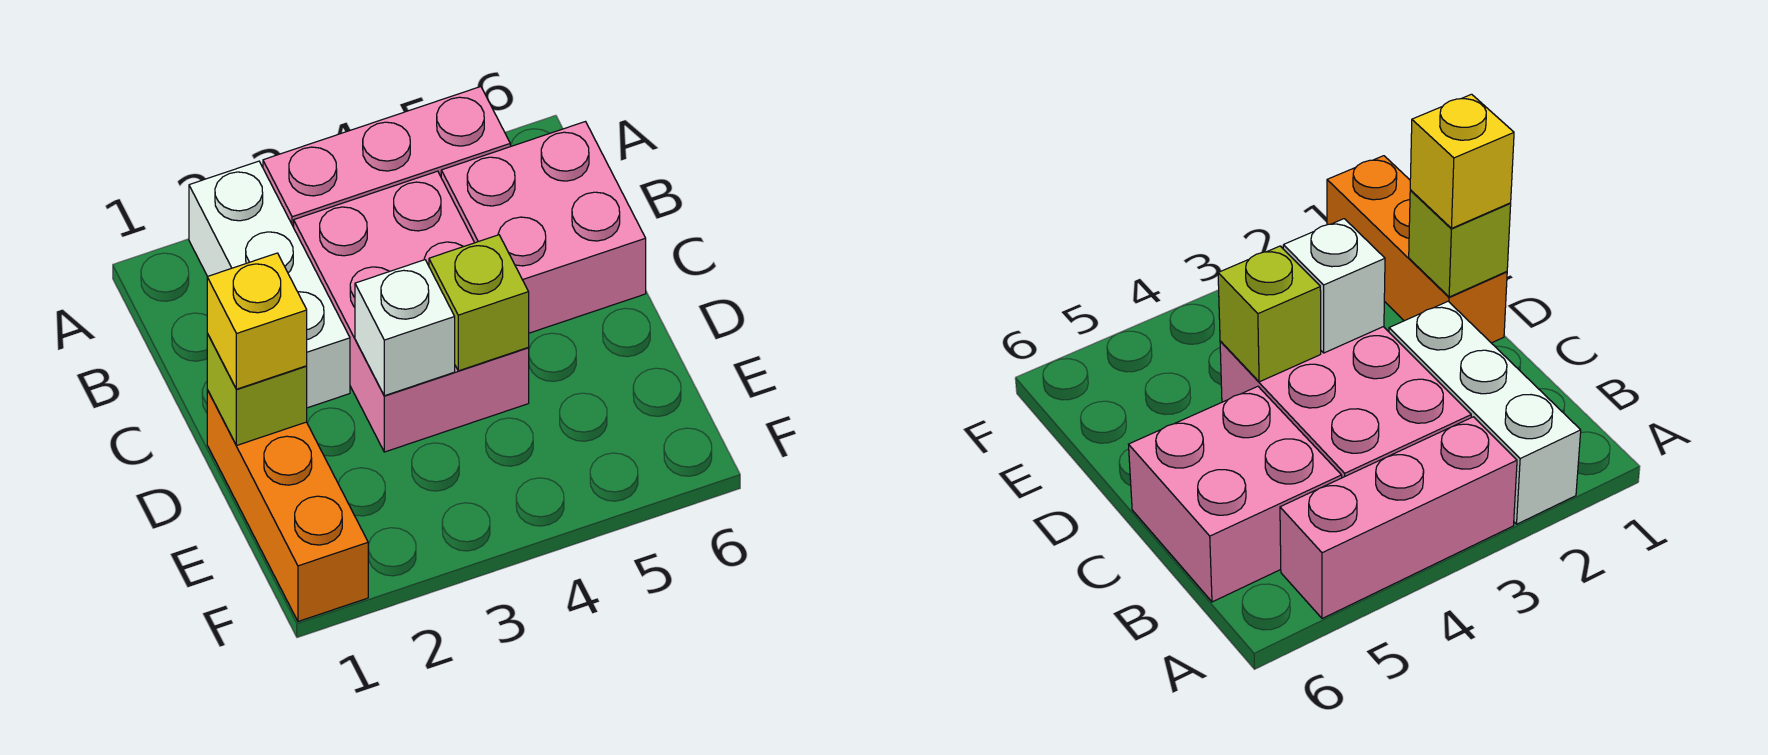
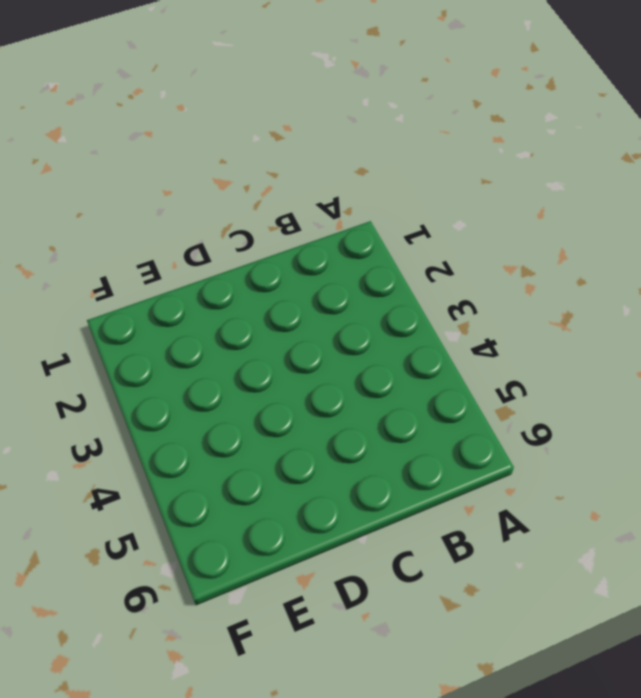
none -> white 1x3 brick [189,161,350,408]
none -> pink 1x3 brick [263,87,510,227]

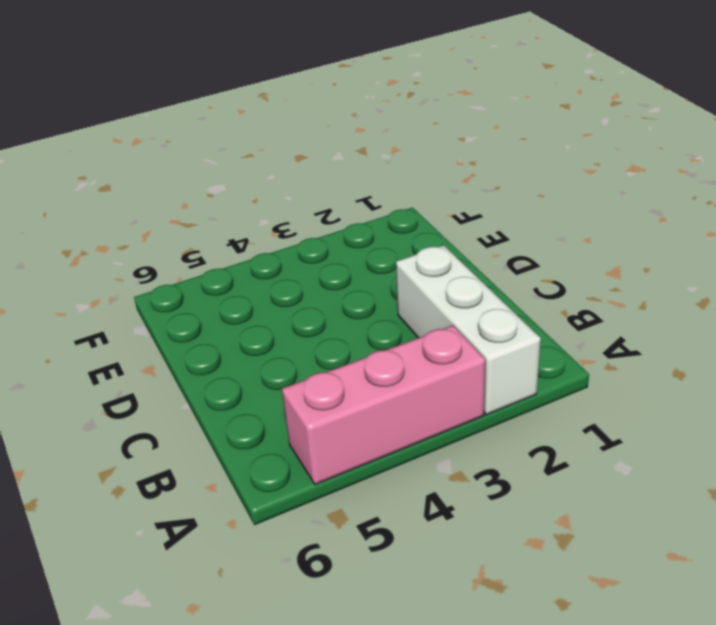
none -> pink 2x3 brick [294,171,529,452]
none -> pink 2x2 brick [441,122,646,333]

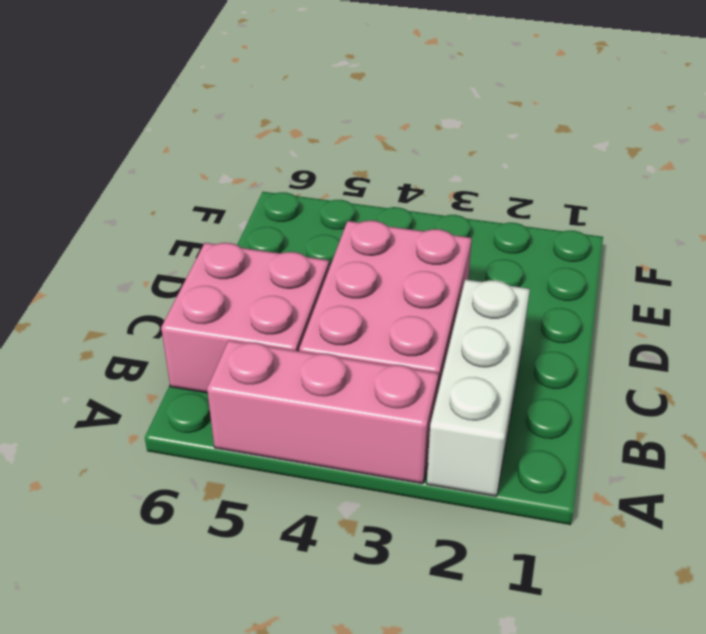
none -> orange 1x3 brick [207,390,368,622]
none -> lime 1x1 brick [207,334,307,446]

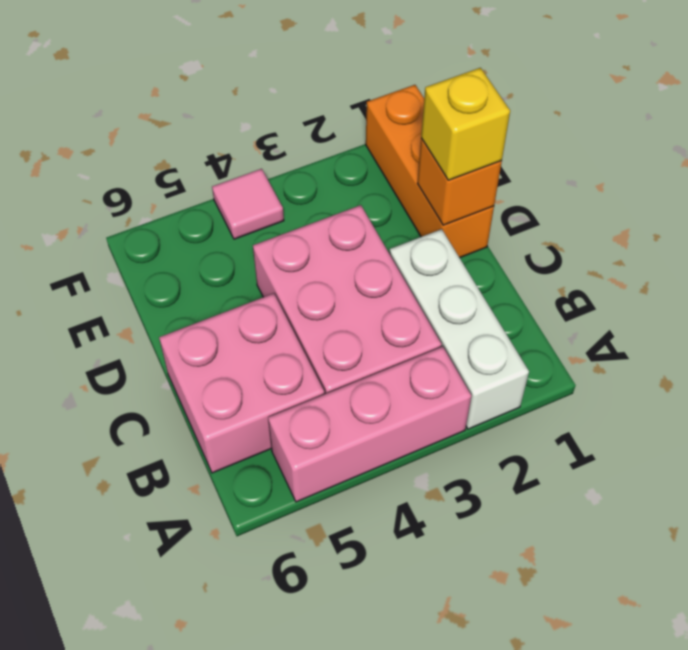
orange 1x1 brick [417,138,502,225] -> lime 1x1 brick [207,334,307,446]
pink 1x1 tile [212,169,284,239] -> none
none -> white 1x1 brick [355,260,455,396]
none -> lime 1x1 brick [429,235,529,371]

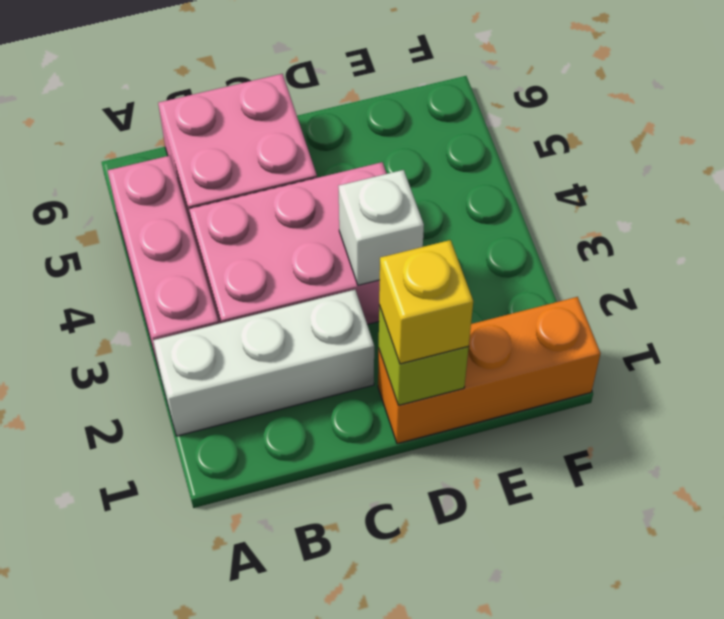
none -> lime 1x1 brick [429,235,529,371]

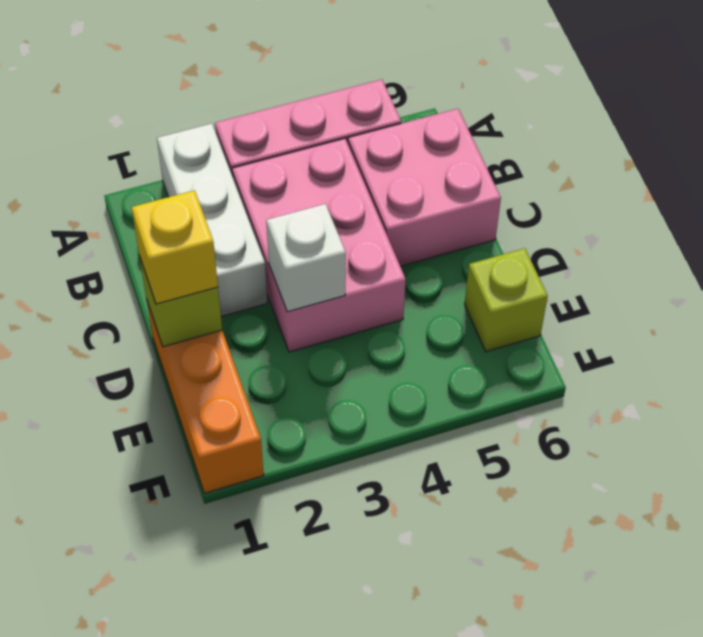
lime 1x1 brick [465,248,548,352] -> lime 1x1 brick moved to [429,235,529,371]

